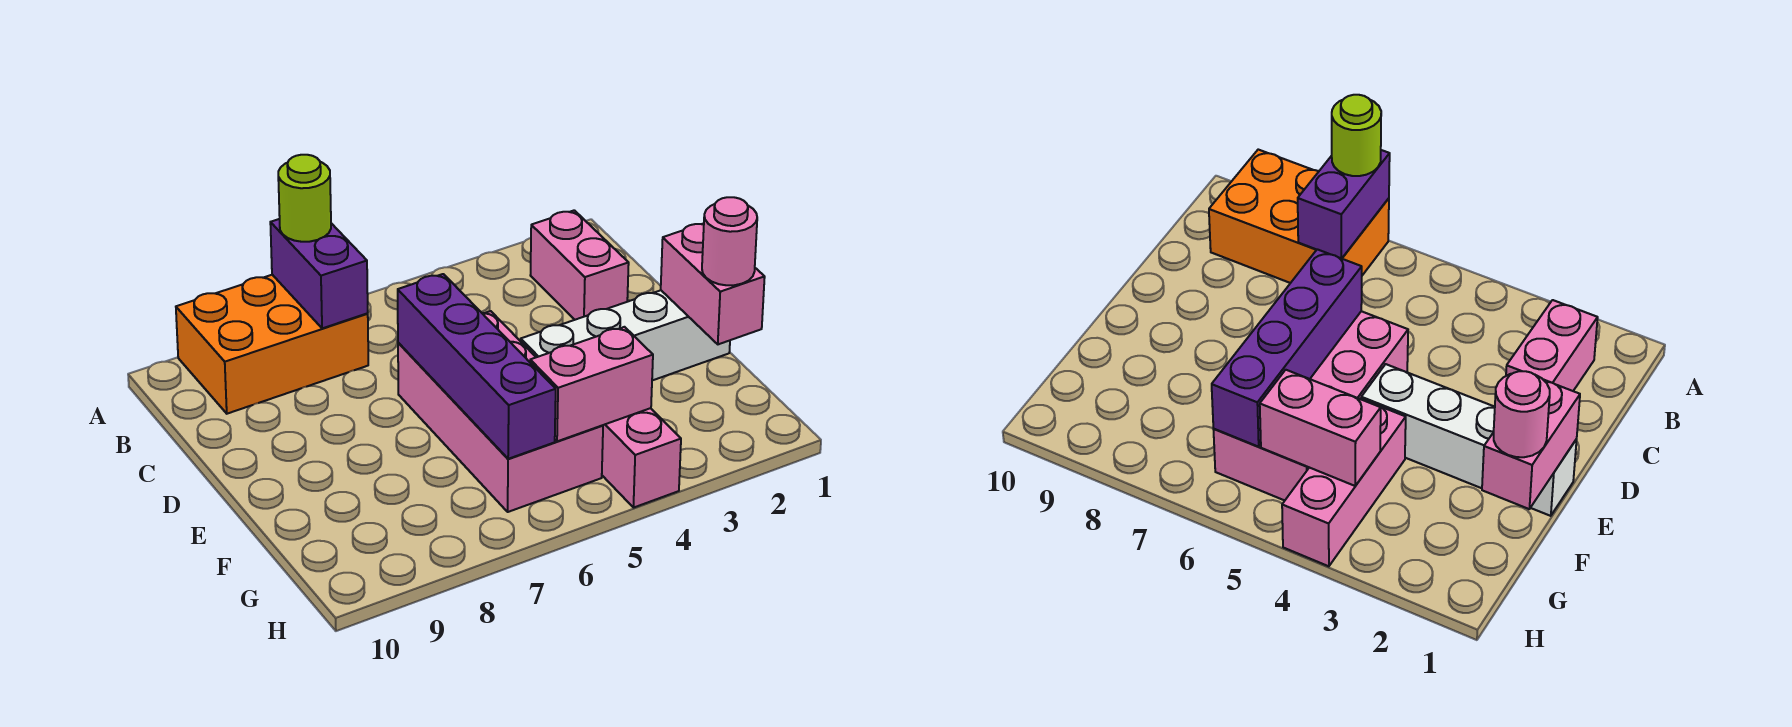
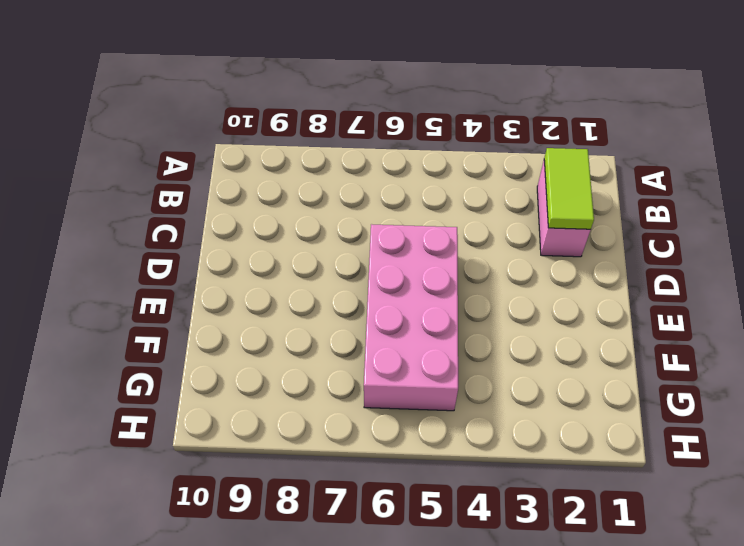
lime 1x2 tile [544,148,594,230] -> none
none -> orange 2x3 brick [176,275,368,414]
none -> white 1x4 brick [521,290,730,380]

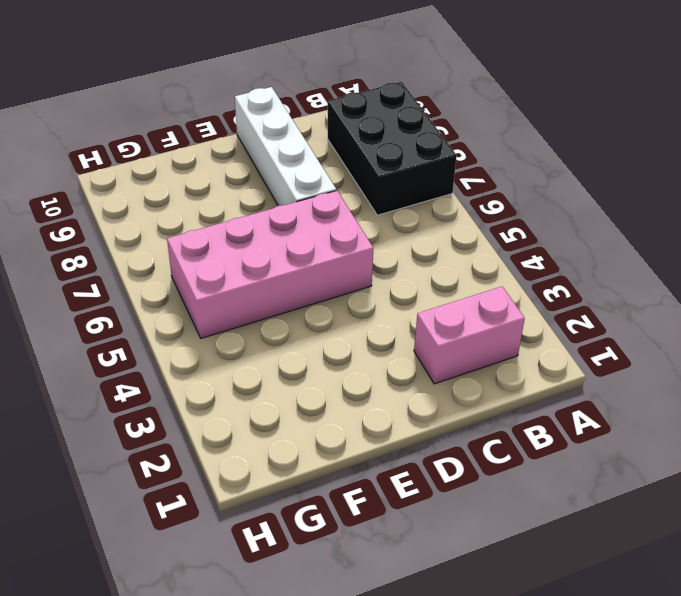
black 2x3 brick [328,82,457,215] -> orange 2x3 brick [176,275,368,414]
white 1x4 brick [235,87,336,206] -> white 1x4 brick moved to [521,290,730,380]
none -> pink 1x3 brick [602,408,681,508]
none -> purple 1x2 brick [270,219,368,328]

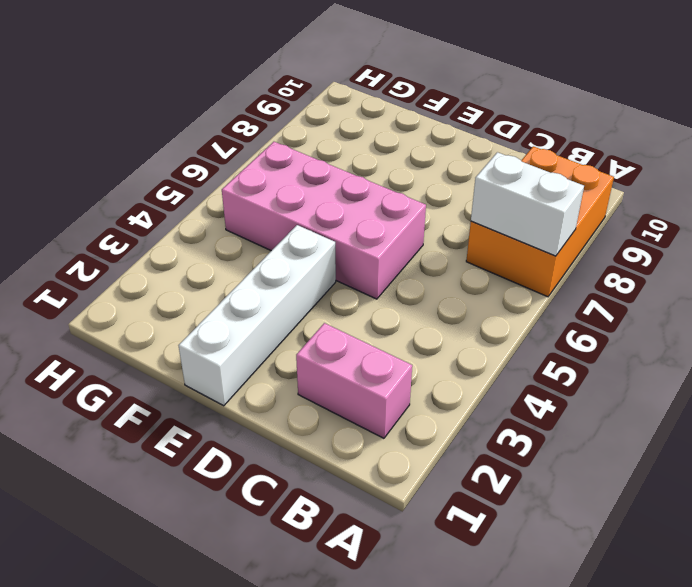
white 1x2 brick [471,152,584,256] -> purple 1x2 brick [270,219,368,328]
none -> pink 1x3 brick [602,408,681,508]
none -> purple 1x4 brick [398,274,556,459]

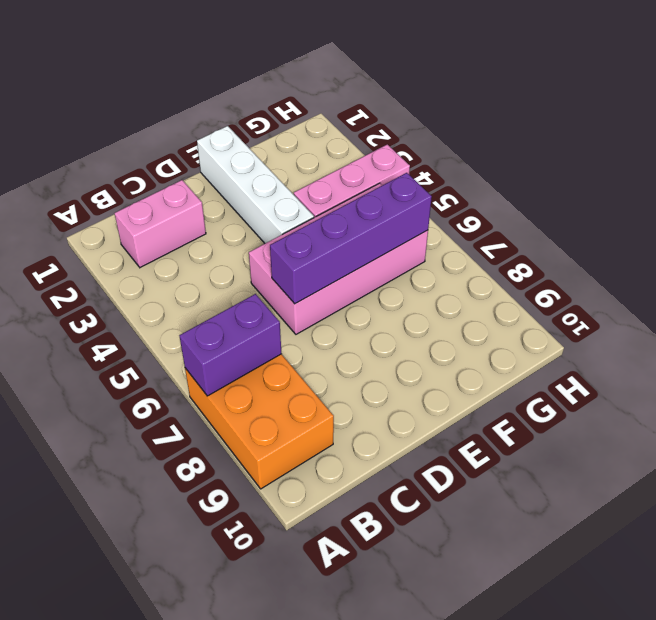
none -> pink 1x2 brick [661,223,765,344]
none -> pink 1x2 brick [530,327,653,441]

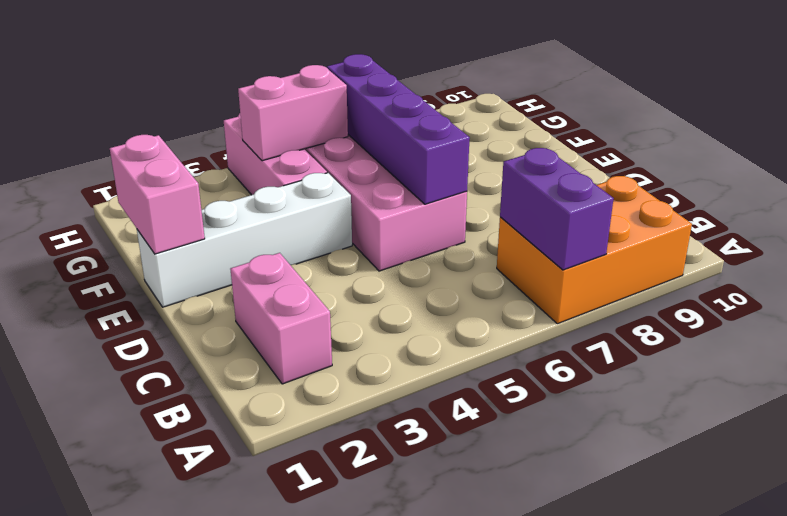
none -> lime 1x1 round brick [278,155,331,242]
none -> pink 1x1 round brick [702,197,757,285]

